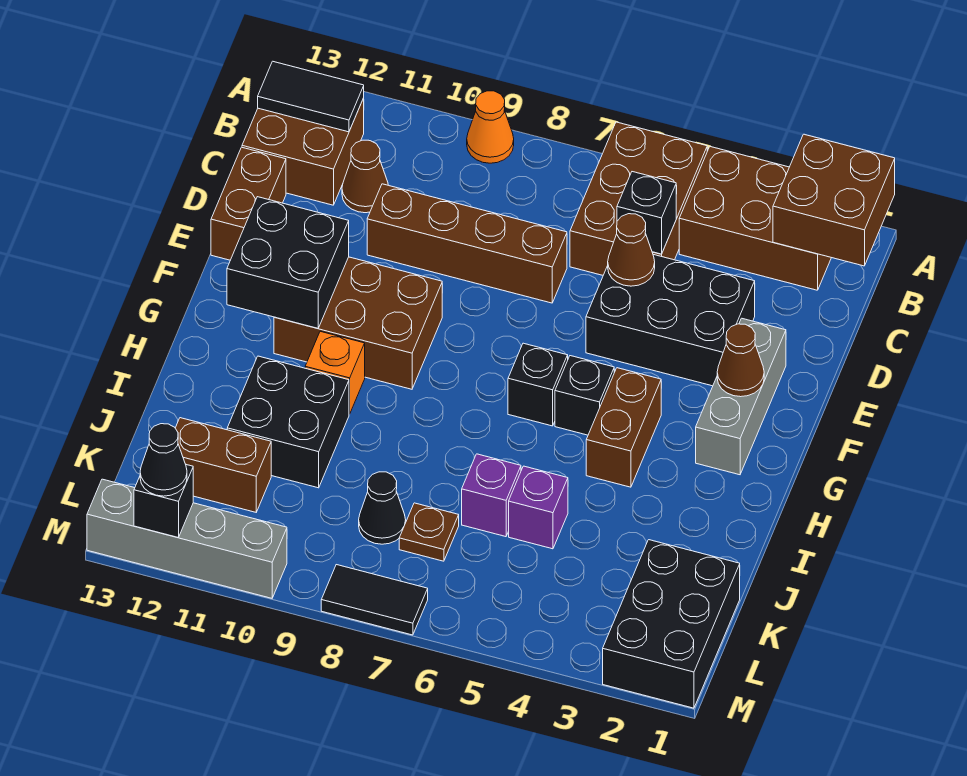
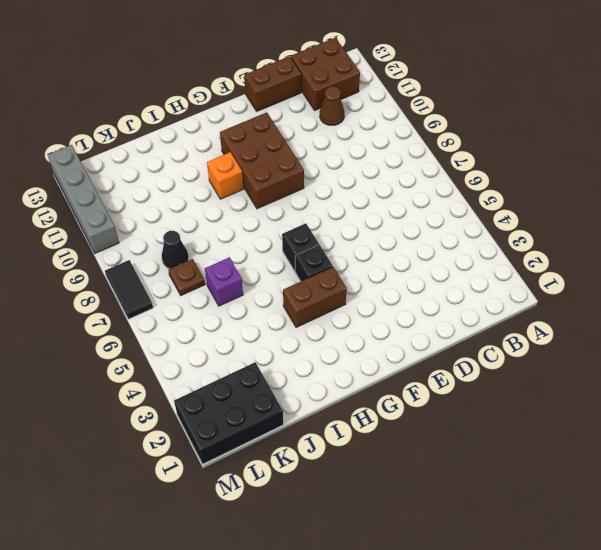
none -> brown 2x3 brick [679,147,831,290]
none -> brown 2x3 brick [570,122,707,275]
none -> orange 1x1 cone [467,91,514,163]
none -> black 2x3 brick [586,254,755,386]

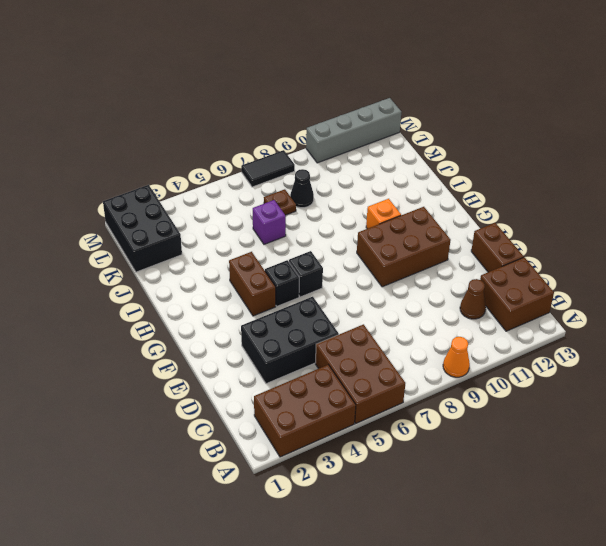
none -> brown 1x4 brick [367,184,567,303]
none -> grey 1x3 brick [696,318,786,475]
none -> black 2x2 brick [227,356,349,488]
none -> purple 1x1 brick [509,466,568,549]

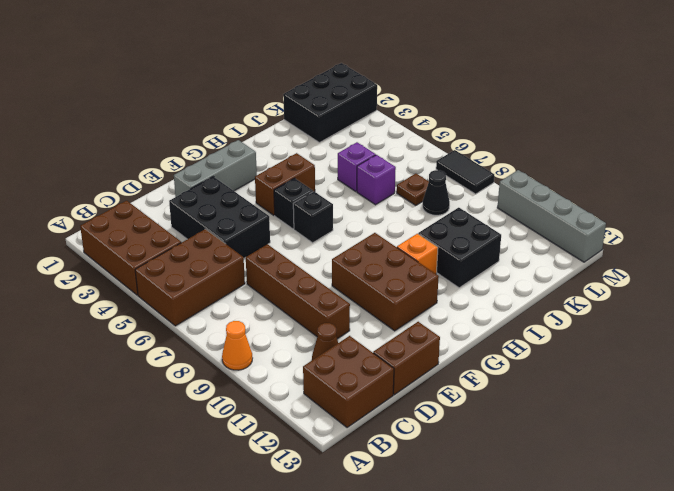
none -> brown 1x2 brick [175,418,271,512]
none -> brown 2x2 brick [773,134,895,266]
none -> black 1x2 tile [258,61,364,132]
none -> black 1x1 brick [617,172,676,254]

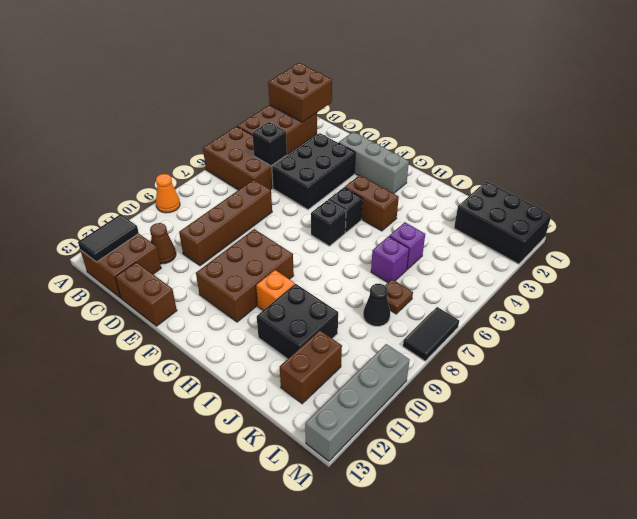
none -> brown 1x1 cone [608,214,655,286]
none -> brown 1x1 cone [717,324,764,397]
none -> black 2x2 brick [227,197,349,328]
none -> black 1x1 brick [134,465,193,537]

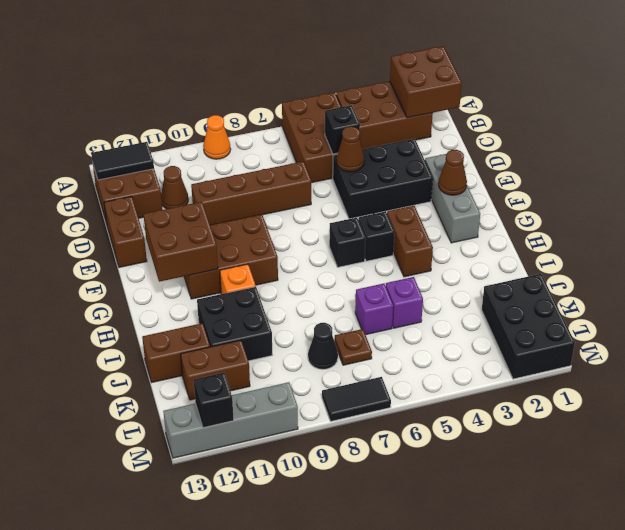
brown 2x2 brick [143,202,218,282] -> black 2x2 brick [227,197,349,328]
brown 1x2 brick [142,323,210,382] -> none
none -> black 1x1 cone [140,424,187,496]

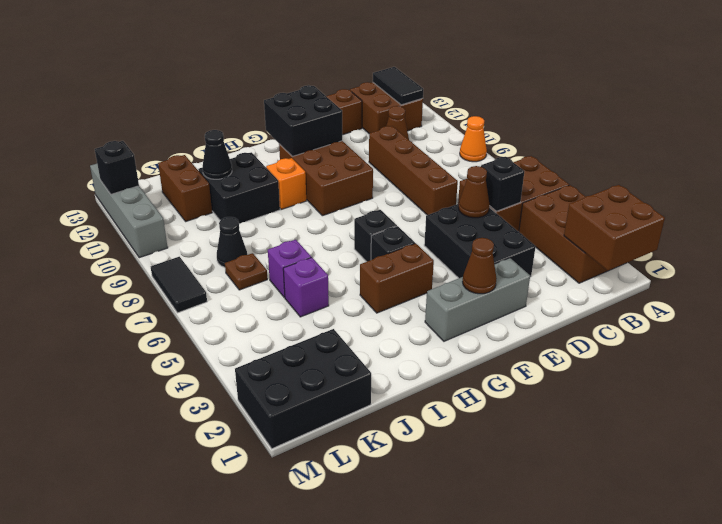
black 1x1 cone [203,130,232,179] -> black 1x1 cone moved to [140,424,187,496]

